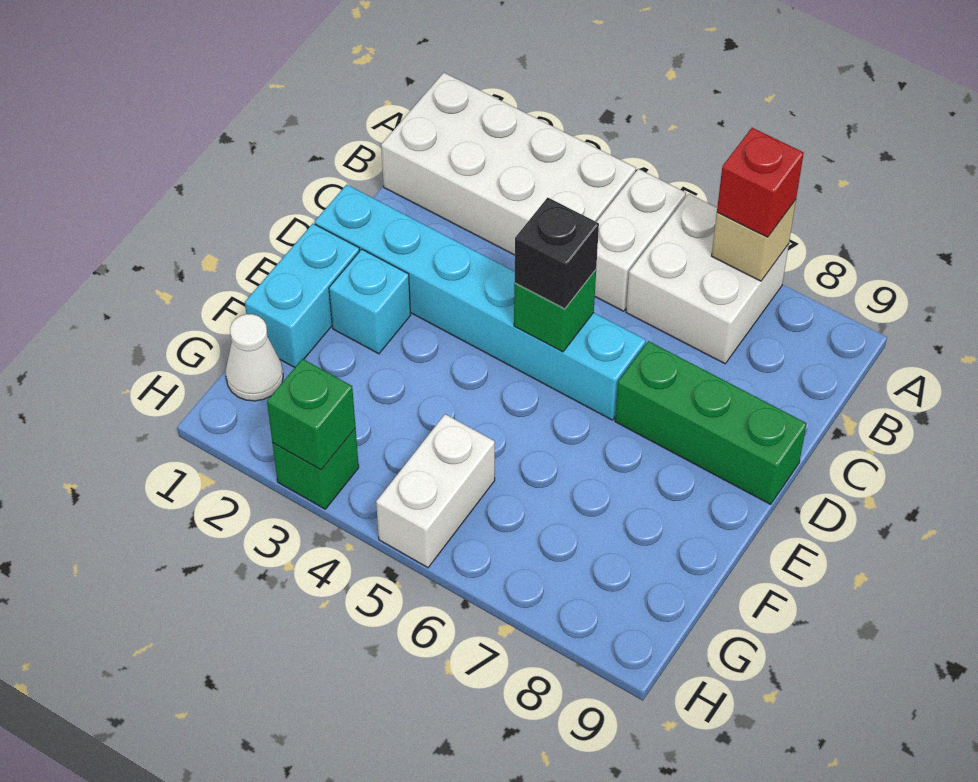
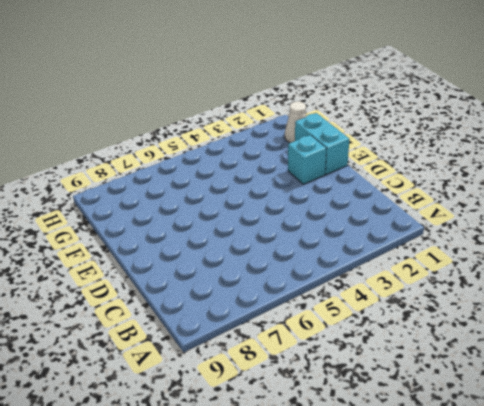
none -> white 2x4 brick [381,73,636,255]
none -> white 1x2 brick [595,169,686,311]
none -> white 2x2 brick [626,194,789,364]

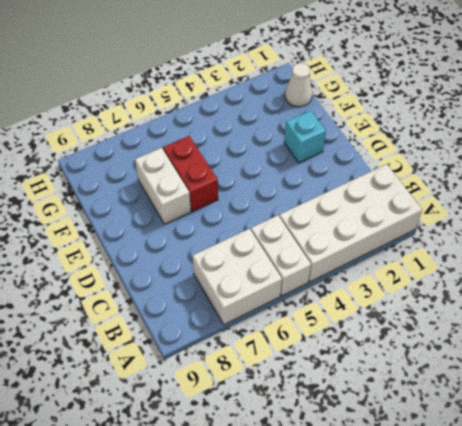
red 1x2 brick [163,136,218,211] -> none
white 1x2 brick [135,148,191,224] -> white 1x2 brick moved to [376,414,495,568]
none -> cyan 1x6 brick [315,185,646,420]
none -> green 1x3 brick [615,341,807,504]
none -> cyan 1x2 brick [245,224,360,368]

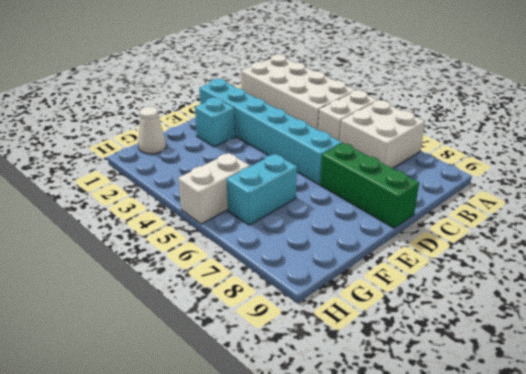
cyan 1x2 brick [227,154,297,225] -> cyan 1x2 brick moved to [245,224,360,368]
none -> green 1x1 brick [272,428,359,509]
none -> tan 1x1 brick [712,200,796,281]
none -> green 1x1 brick [514,270,596,352]

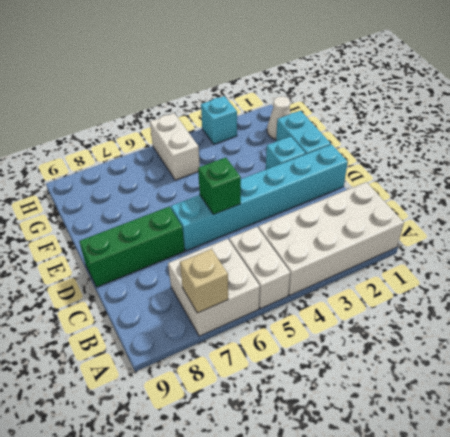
cyan 1x1 brick [201,96,237,144] -> green 1x1 brick [272,428,359,509]
none -> green 1x1 brick [267,359,356,470]
none -> red 1x1 brick [717,128,804,237]
none -> black 1x1 brick [515,198,599,309]

